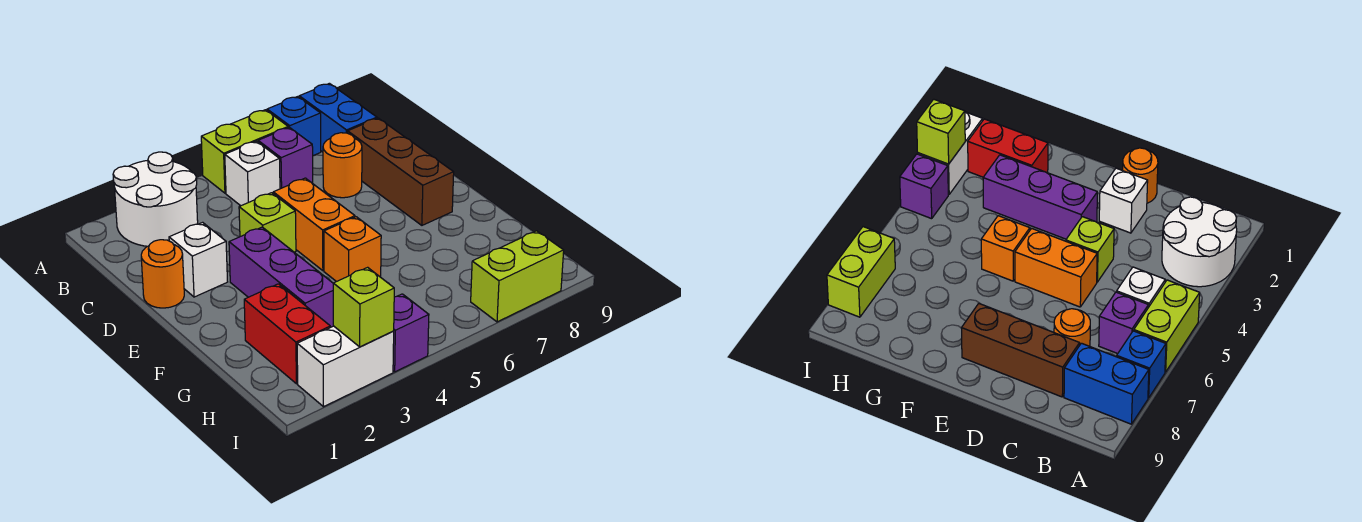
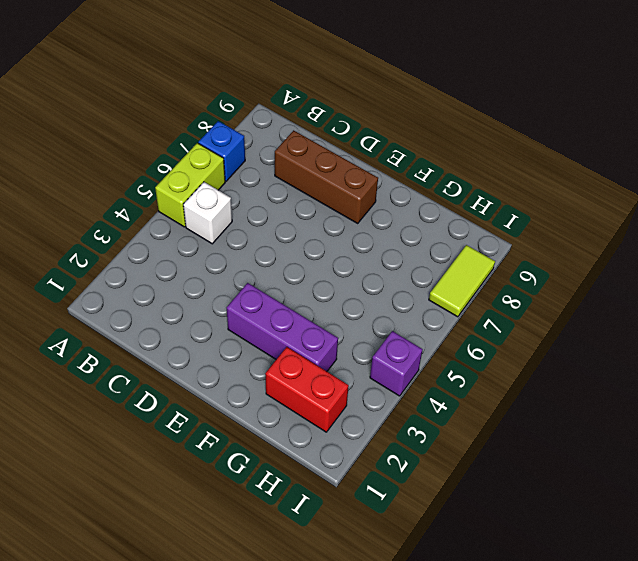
lime 1x2 tile [429,245,495,317] -> lime 1x2 brick [471,231,564,322]
none -> white 2x2 round brick [113,152,198,246]
none -> blue 1x2 brick [299,83,377,152]
none -> purple 1x1 brick [258,127,313,189]

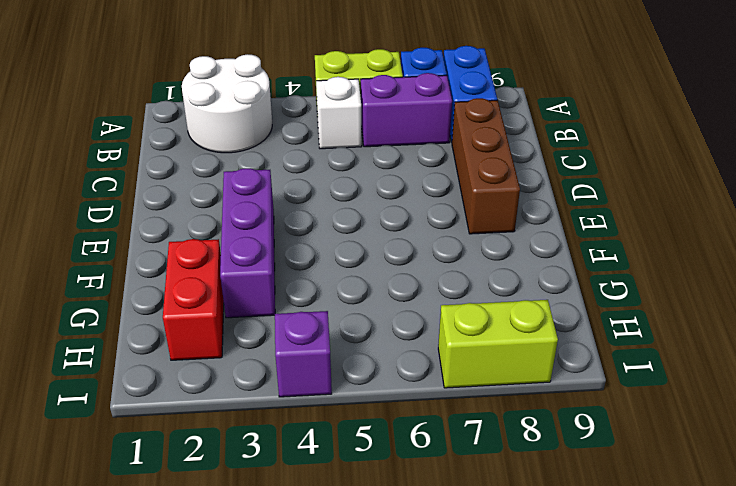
purple 1x2 brick [361,73,452,147] -> purple 1x1 brick [258,127,313,189]
none -> orange 1x1 round brick [323,133,362,198]
none -> orange 1x1 round brick [141,240,184,308]
none -> white 1x1 brick [169,222,227,297]

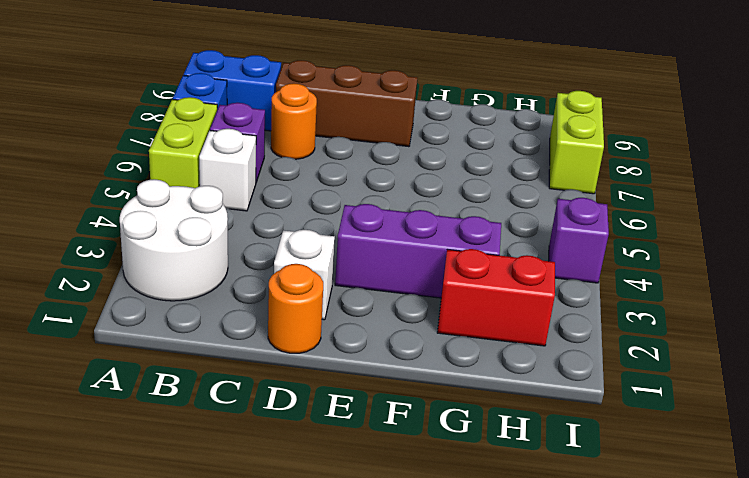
none -> lime 1x1 brick [239,193,296,252]
none -> orange 1x2 brick [273,178,355,271]
none -> orange 1x1 brick [324,217,381,282]

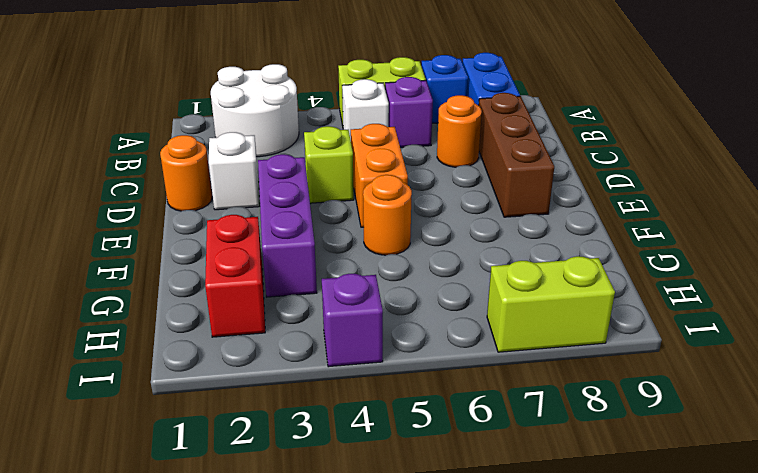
orange 1x1 round brick [363,175,412,255] -> orange 1x1 brick [324,217,381,282]
none -> white 1x2 brick [297,326,394,407]
none -> lime 1x1 brick [333,267,394,347]

